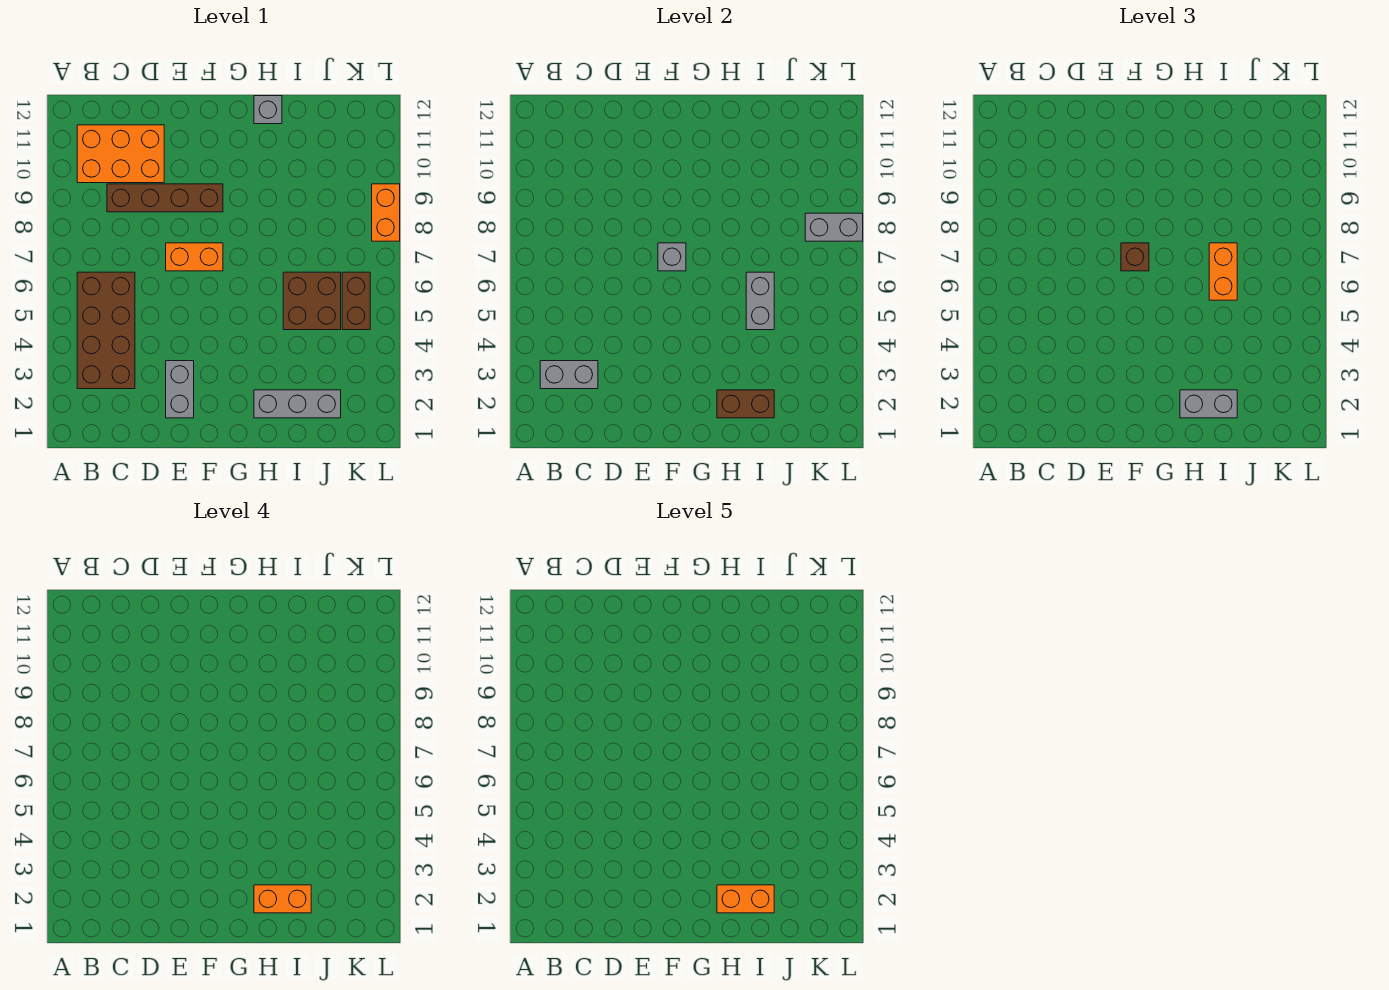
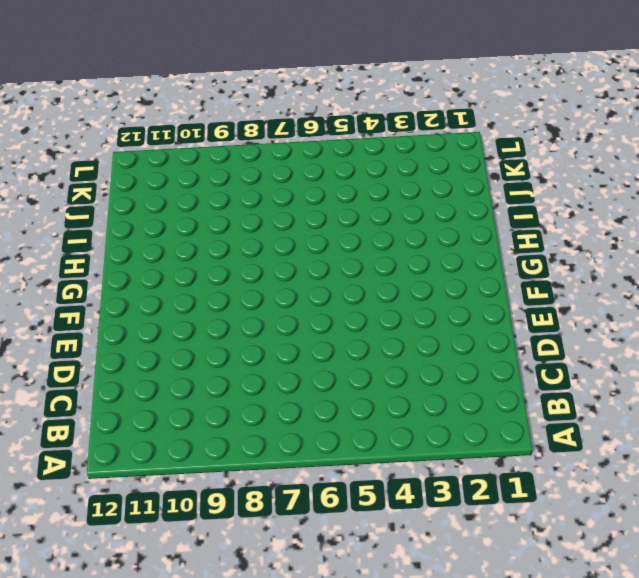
none -> brown 2x4 brick [77,272,135,389]
none -> orange 2x3 brick [77,125,164,183]
none -> brown 1x4 brick [107,184,223,212]

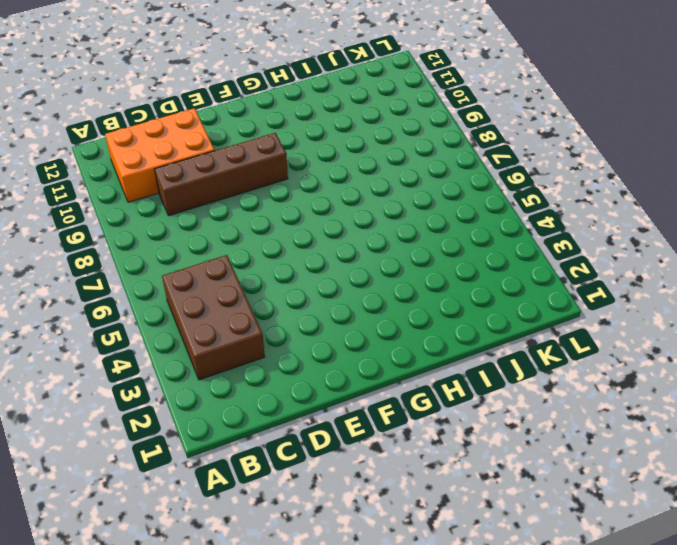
brown 2x3 brick [162,255,265,380] -> brown 2x4 brick [77,272,135,389]
none -> grey 1x2 brick [166,361,194,418]
none -> orange 1x2 brick [166,243,223,271]
none -> grey 1x3 brick [254,390,341,418]

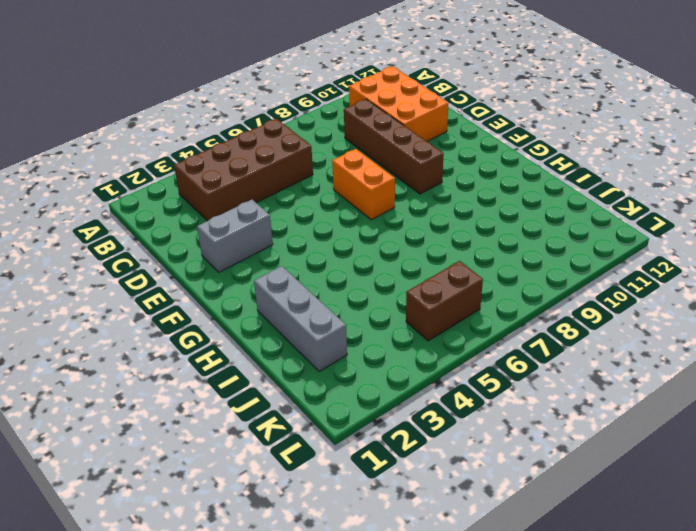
none -> grey 1x1 brick [254,96,282,124]
none -> brown 2x2 brick [283,272,341,330]
none -> orange 1x2 brick [372,184,400,241]

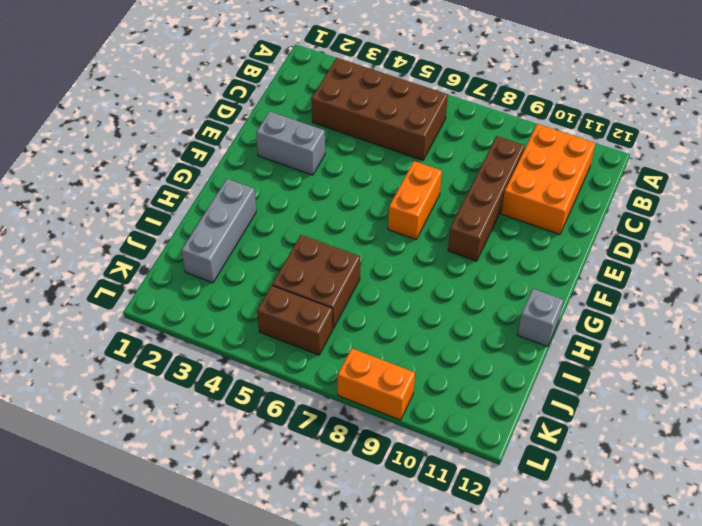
none -> grey 1x2 brick [540,361,598,389]
none -> grey 1x1 brick [658,243,686,271]
none -> brown 1x2 brick [717,390,774,418]

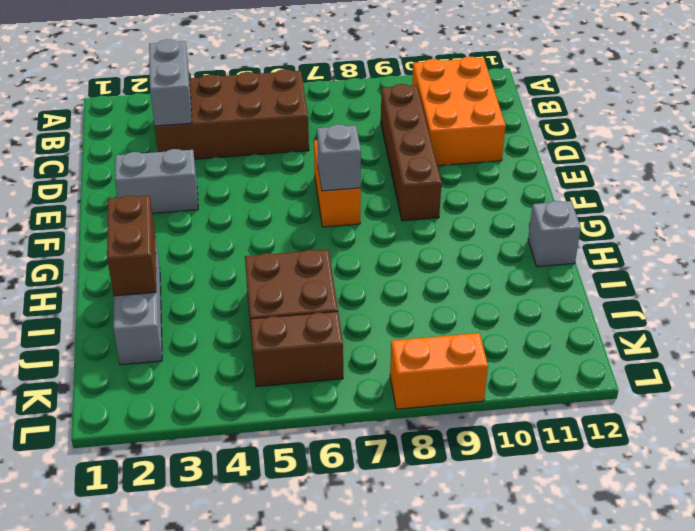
none -> grey 1x2 brick [746,272,774,330]
none -> grey 1x2 brick [805,213,863,241]
none -> brown 1x1 brick [1121,243,1149,271]

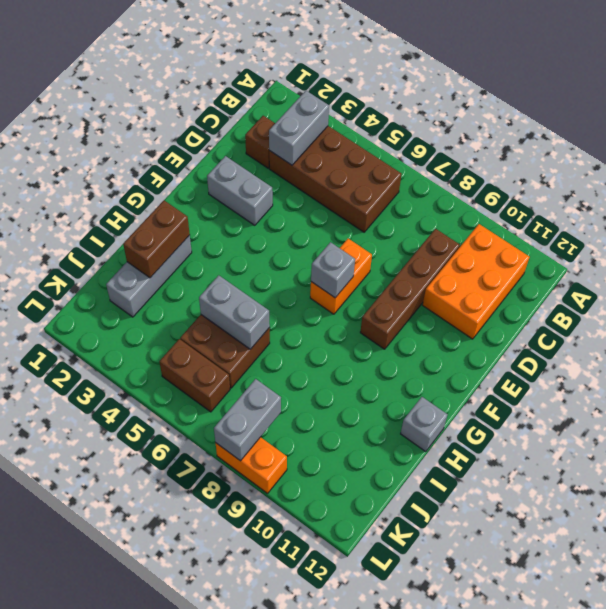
brown 1x1 brick [245,116,275,168] -> brown 1x1 brick moved to [1121,243,1149,271]
none -> grey 1x2 brick [1180,390,1237,418]
none -> orange 1x2 brick [1209,243,1237,300]
none -> orange 1x2 brick [254,885,311,913]

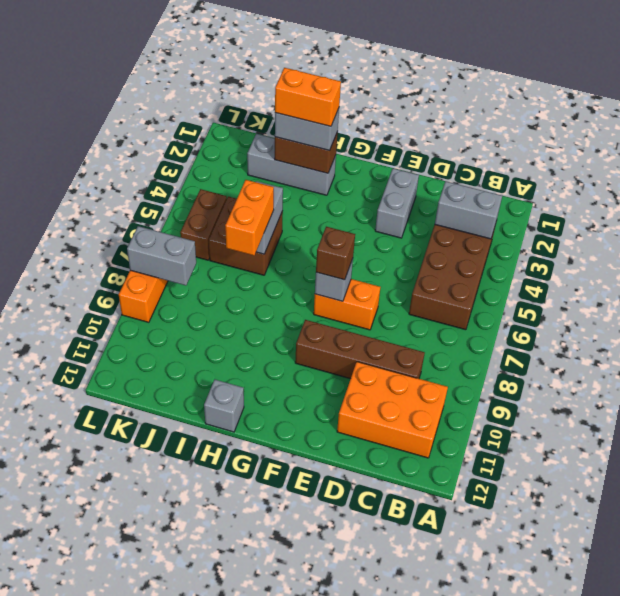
none -> orange 1x2 brick [717,885,774,913]

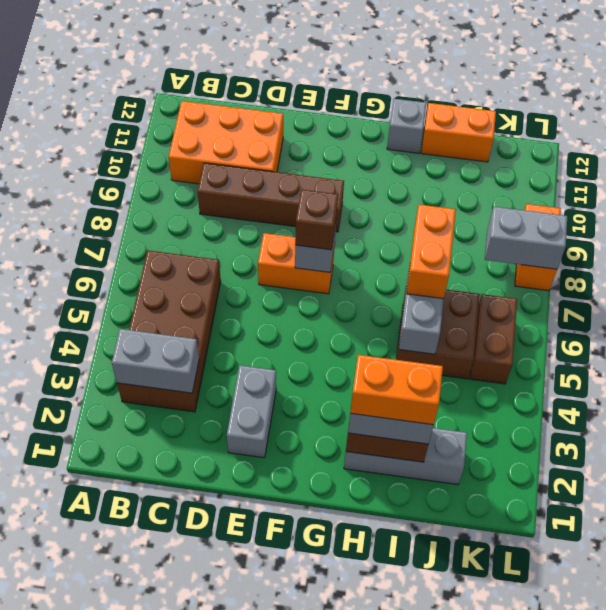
orange 1x2 brick [421,103,496,162] -> orange 1x2 brick moved to [717,885,774,913]

